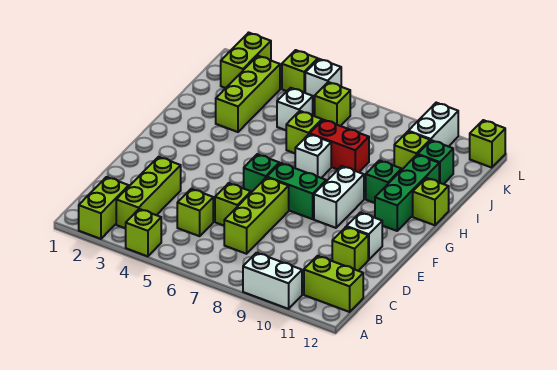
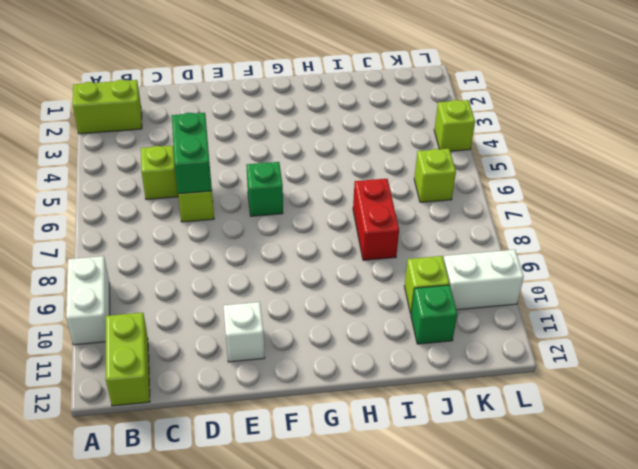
green 1x2 brick [172,113,212,194] -> green 1x2 brick moved to [267,163,326,219]
none -> lime 1x1 brick [126,209,161,256]
none -> lime 1x3 brick [116,157,181,228]
none -> lime 1x3 brick [224,177,289,254]

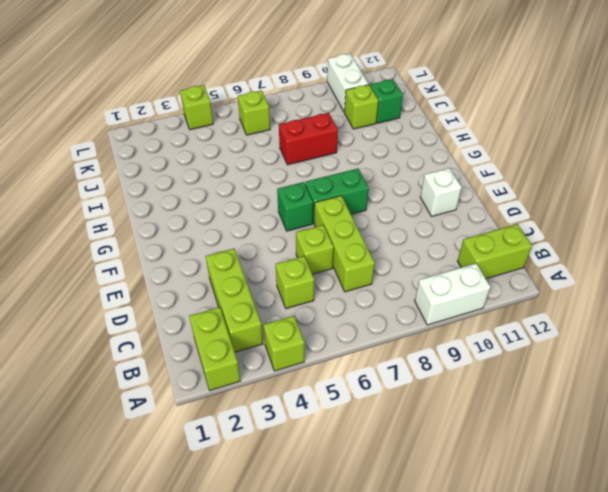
none -> lime 1x1 brick [332,227,368,271]
none -> white 1x2 brick [314,166,364,228]
none -> green 1x3 brick [375,155,439,231]

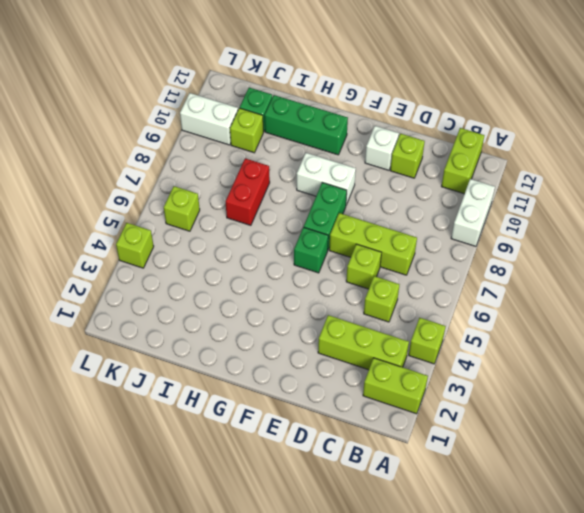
none -> white 1x1 brick [295,134,331,178]
none -> green 1x1 brick [366,160,402,203]
none -> lime 1x1 brick [413,178,449,225]

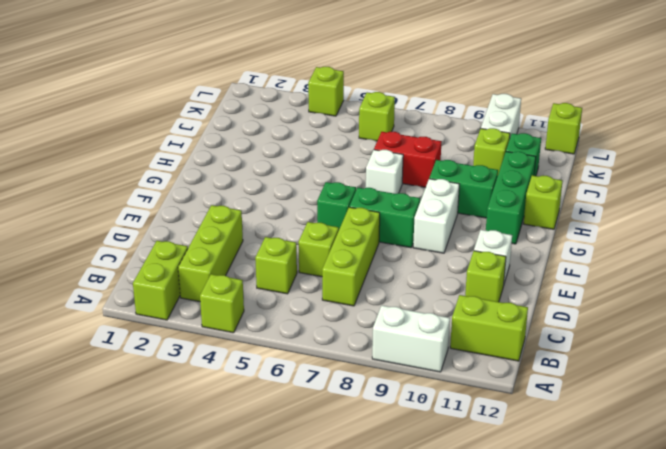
green 1x2 brick [429,160,498,218] -> green 1x1 brick [366,160,402,203]
none -> lime 1x3 brick [216,56,280,132]
none -> lime 1x1 brick [286,111,322,153]
none -> white 1x1 brick [277,88,313,130]

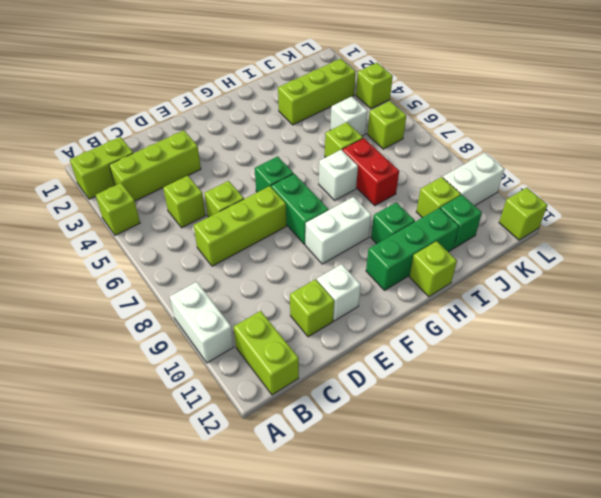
none -> lime 1x2 brick [221,33,271,88]
none -> white 1x1 brick [305,59,341,102]

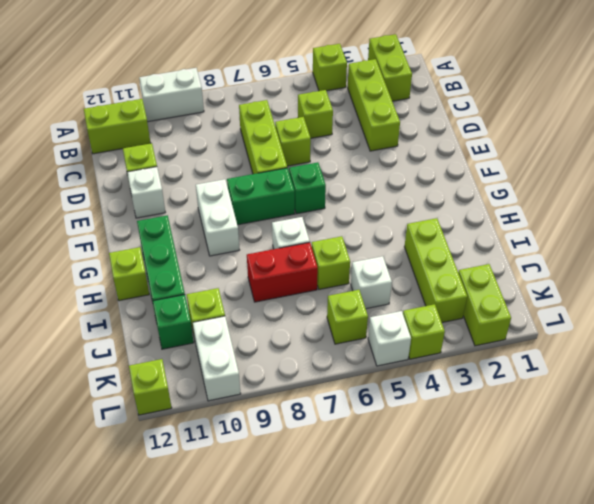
none -> green 1x1 brick [366,160,402,203]

